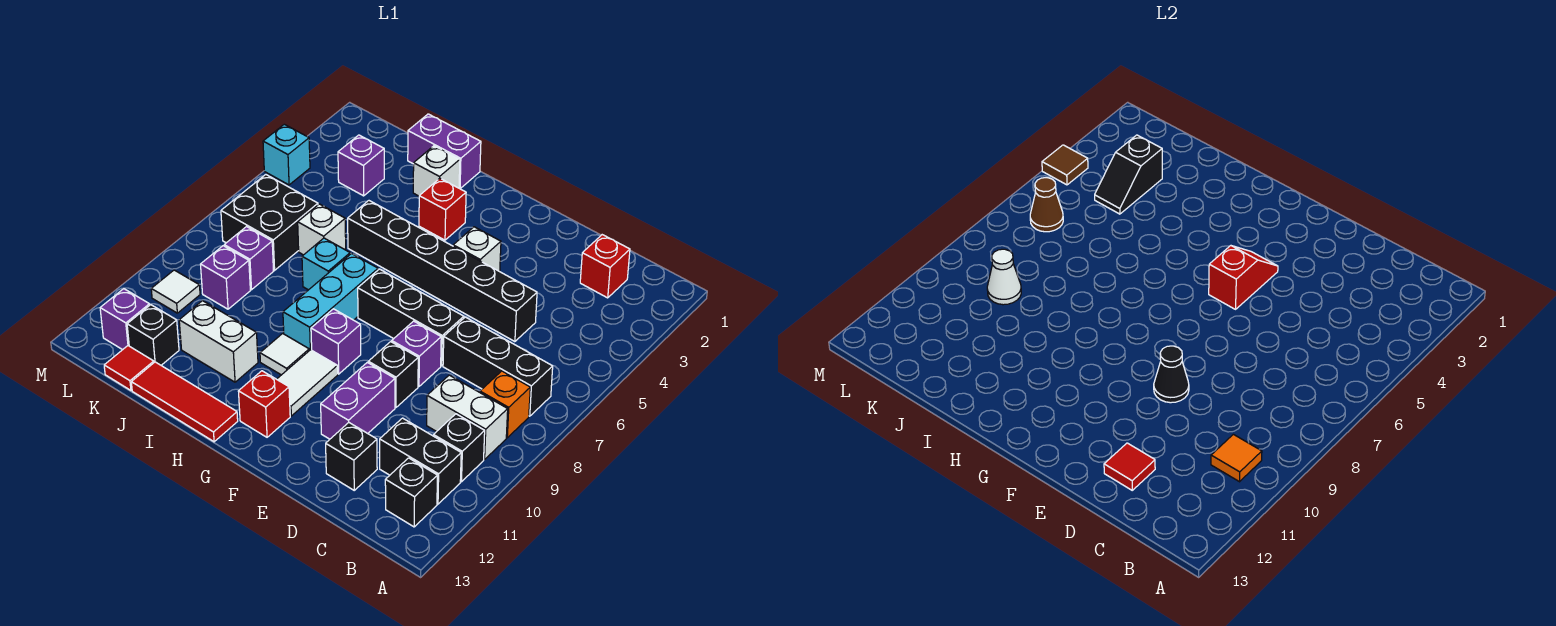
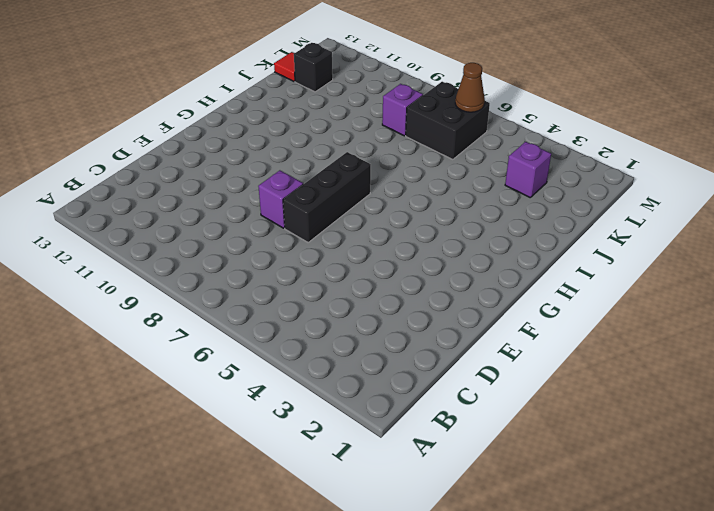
none -> black 1x3 brick [443,317,553,416]
none -> orange 1x1 brick [480,371,530,438]
none -> white 1x2 brick [427,375,508,459]
none -> black 1x1 brick [433,414,485,482]

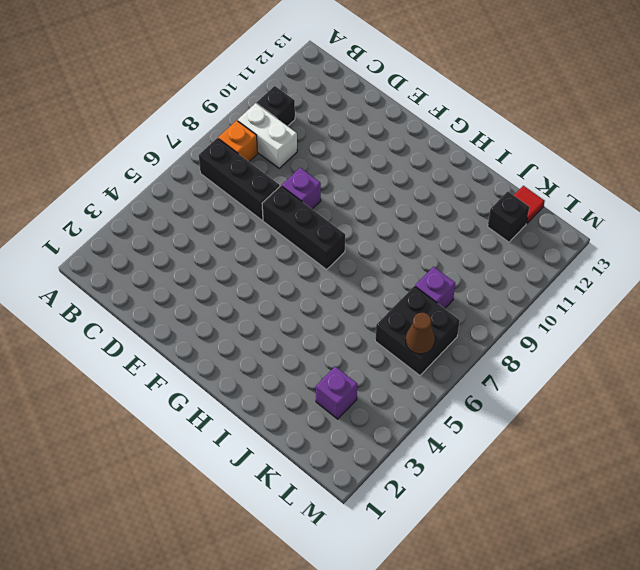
none -> black 1x2 brick [380,418,461,504]
none -> black 1x1 brick [385,458,437,527]
none -> red 1x1 brick [580,235,630,298]
none -> black 1x6 brick [348,201,537,342]

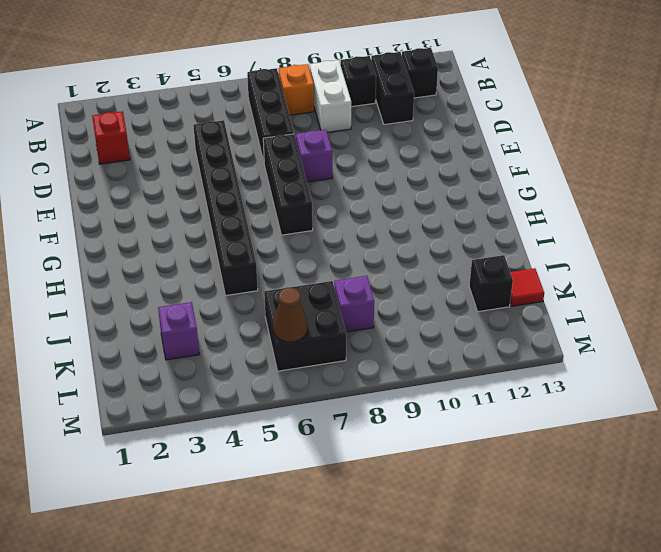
none -> black 1x1 brick [326,423,377,490]
none -> black 1x1 brick [368,342,418,408]
none -> purple 1x2 brick [321,362,395,439]
none -> white 1x1 brick [453,227,501,271]

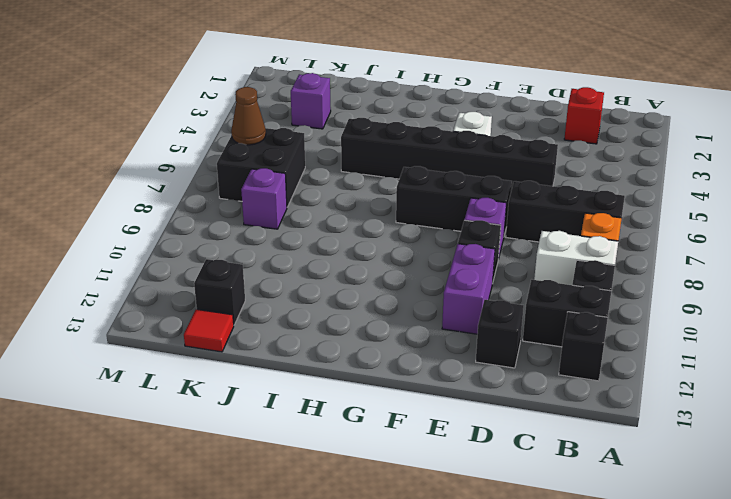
none -> purple 1x1 brick [311,309,361,374]
none -> white 1x2 tile [277,350,338,416]
none -> red 1x1 brick [238,371,290,437]
none -> red 1x1 brick [419,178,466,240]

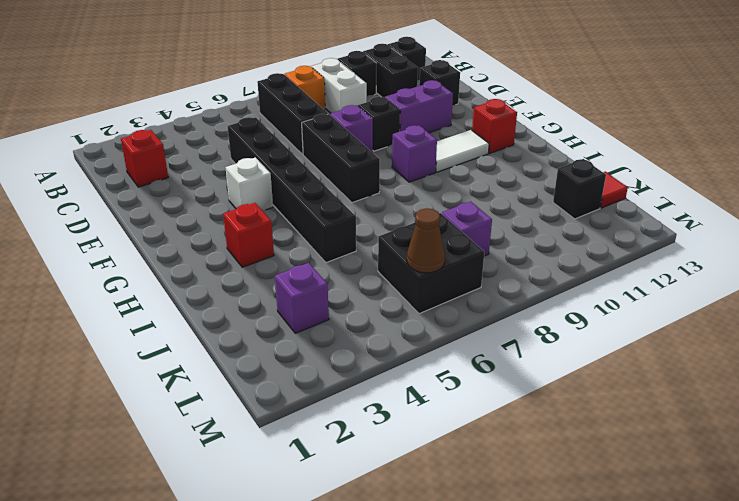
none -> cyan 1x3 brick [283,253,378,351]
none -> white 1x1 tile [260,333,309,375]
none -> red 1x3 tile [131,362,238,442]
none -> purple 1x2 brick [408,114,481,189]

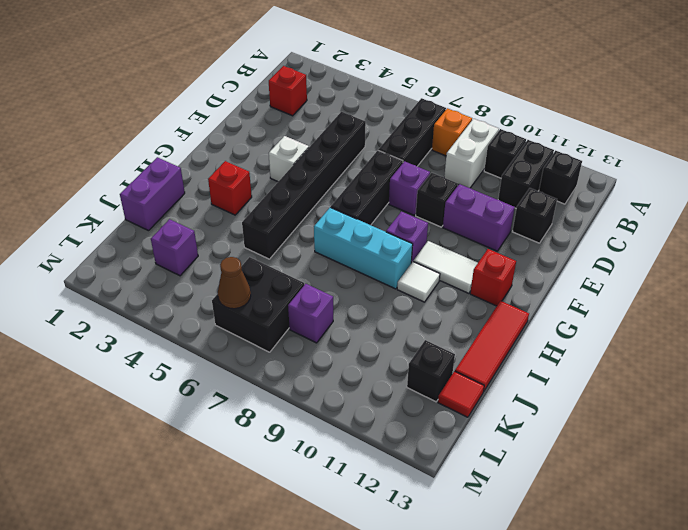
none -> white 1x1 brick [413,146,460,196]
none -> cyan 1x1 brick [302,238,350,290]
none -> white 1x2 brick [179,301,258,382]
none -> white 1x1 brick [298,204,346,255]

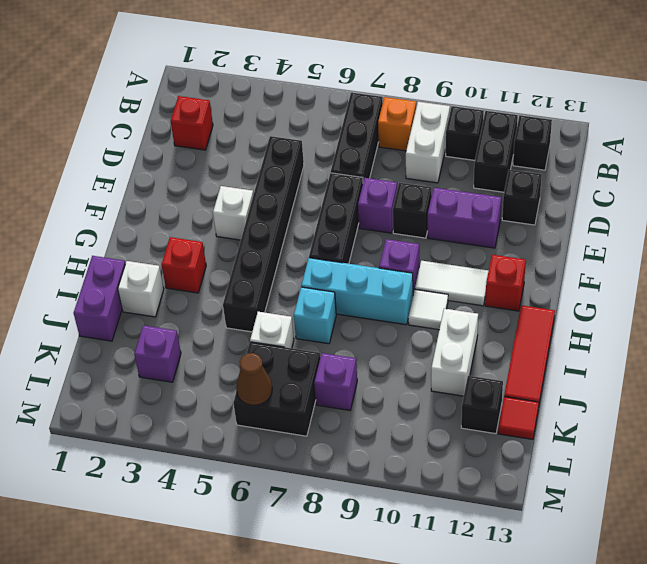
none -> purple 1x1 brick [201,246,250,309]
none -> white 1x1 tile [151,270,200,313]
none -> purple 1x1 brick [100,289,150,350]
none -> cyan 1x1 brick [263,124,310,185]

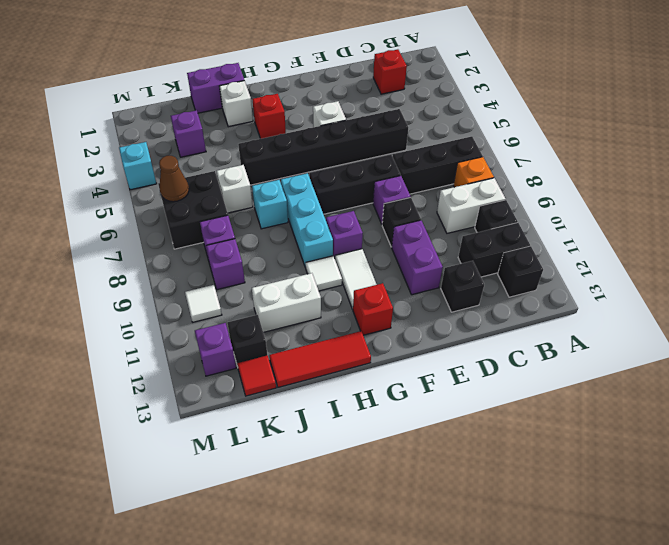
none -> orange 1x1 tile [1211,434,1262,482]
none -> red 1x1 tile [1104,443,1155,490]
none -> black 1x1 cone [1154,346,1189,403]
none -> red 1x2 slope [1209,246,1278,309]

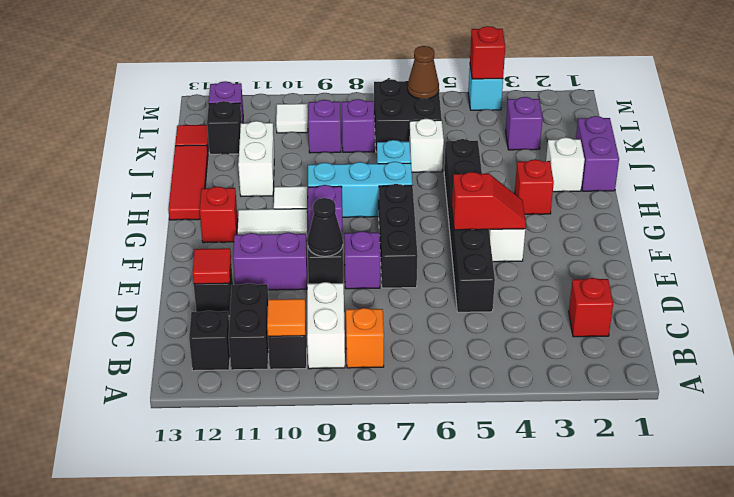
red 1x1 brick [470,26,505,79] -> brown 1x1 tile [1042,145,1088,185]
none -> black 1x3 brick [443,317,553,416]
none -> black 1x2 slope [1095,135,1162,214]
none -> white 1x1 cone [987,249,1021,305]

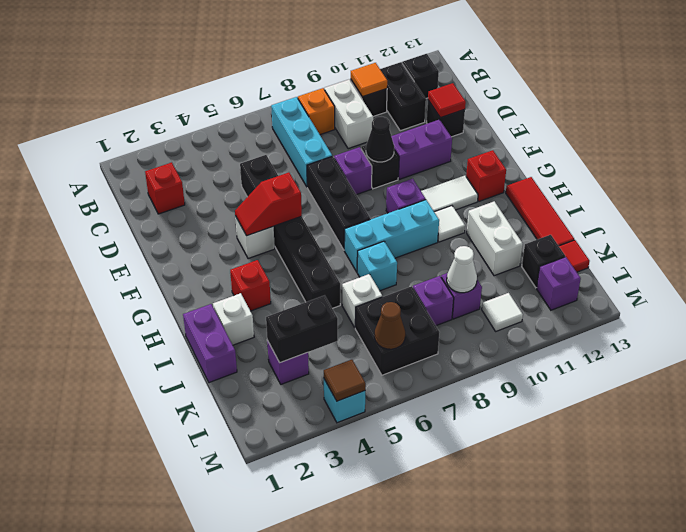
cyan 1x3 brick [271,97,332,187] -> black 1x3 brick [443,317,553,416]
black 1x2 brick [266,295,338,363] -> black 1x2 slope [1095,135,1162,214]

